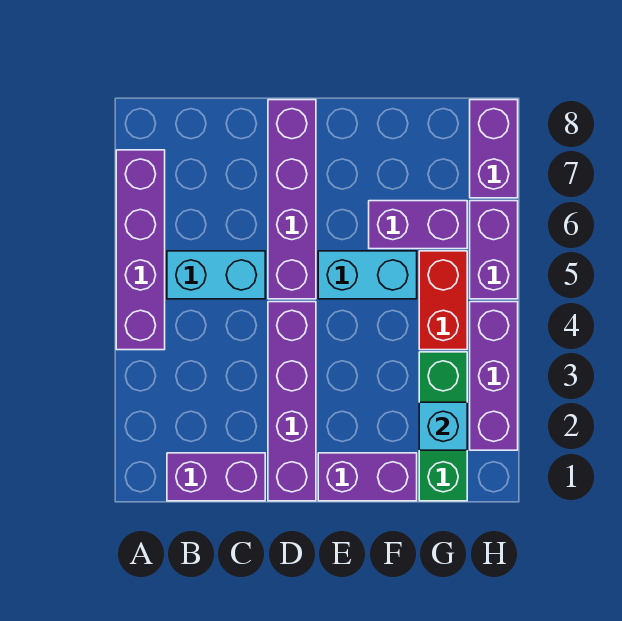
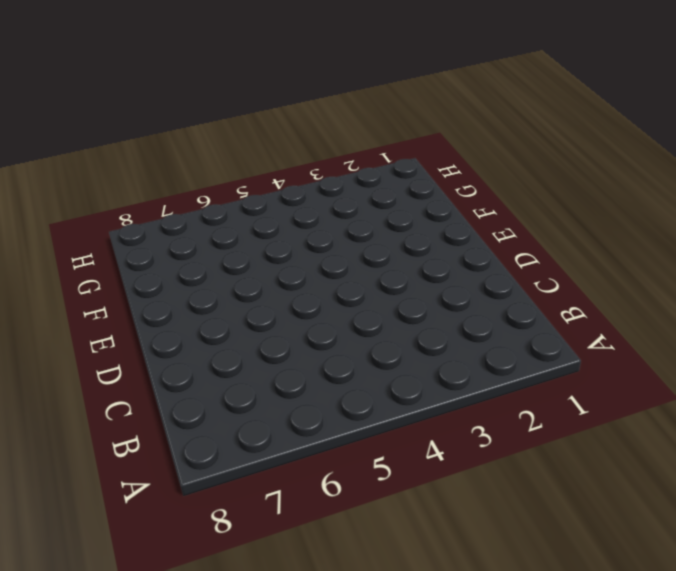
none -> purple 1x4 brick [116,150,165,350]
none -> purple 1x2 brick [167,453,265,501]
none -> cyan 1x2 brick [167,251,265,299]

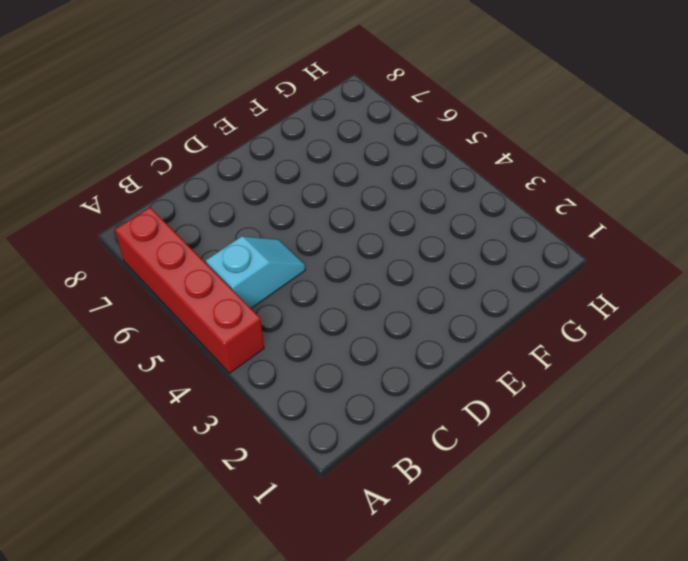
red 1x4 brick [115,207,264,373] -> purple 1x4 brick [116,150,165,350]
cyan 1x2 slope [206,236,305,308] -> cyan 1x2 brick [167,251,265,299]
none -> purple 1x2 brick [167,453,265,501]
none -> purple 1x4 brick [268,302,316,501]
none -> purple 1x4 brick [268,100,316,299]

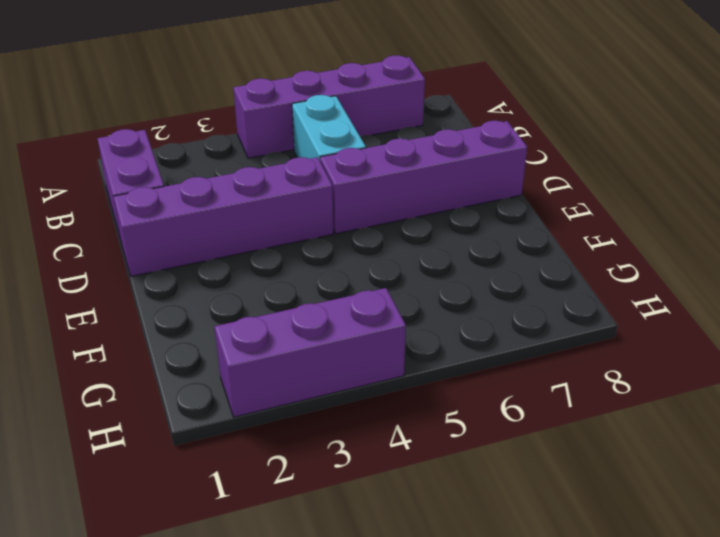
none -> purple 1x2 brick [318,453,417,501]
none -> cyan 1x2 brick [318,251,417,299]
none -> purple 1x2 brick [369,201,467,249]

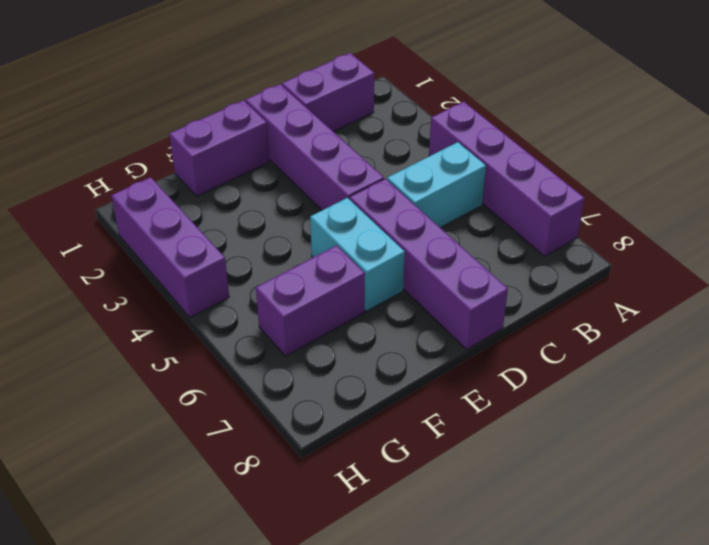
cyan 1x2 brick [310,198,405,311] -> cyan 1x2 brick turned to [318,251,417,299]
none -> green 1x3 brick [419,352,467,501]
none -> red 1x2 brick [419,251,467,350]
none -> purple 1x2 brick [470,201,518,299]

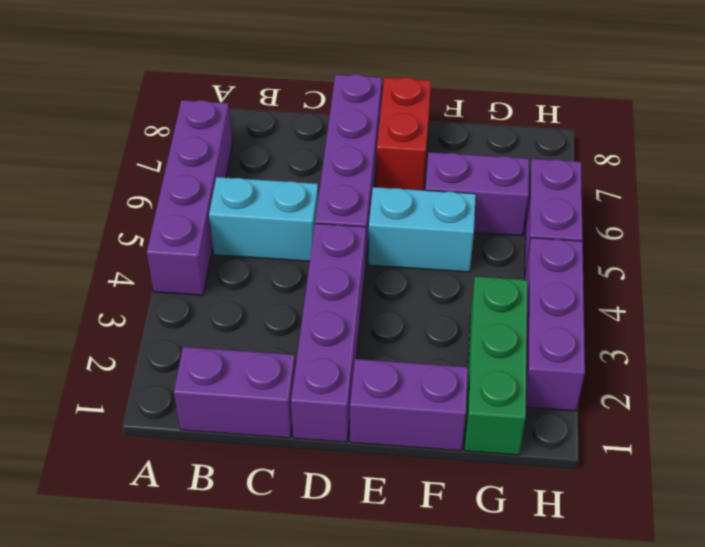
red 1x2 brick [376,77,431,190] -> red 1x2 brick moved to [419,251,467,350]
none -> purple 1x2 brick [470,100,518,198]
none -> cyan 1x1 brick [419,402,467,450]

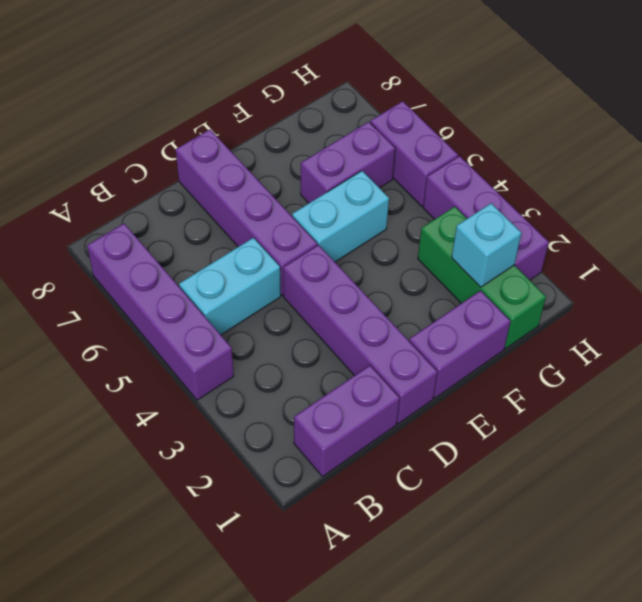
none -> red 1x2 brick [419,251,467,350]
none -> purple 1x2 brick [470,100,518,198]

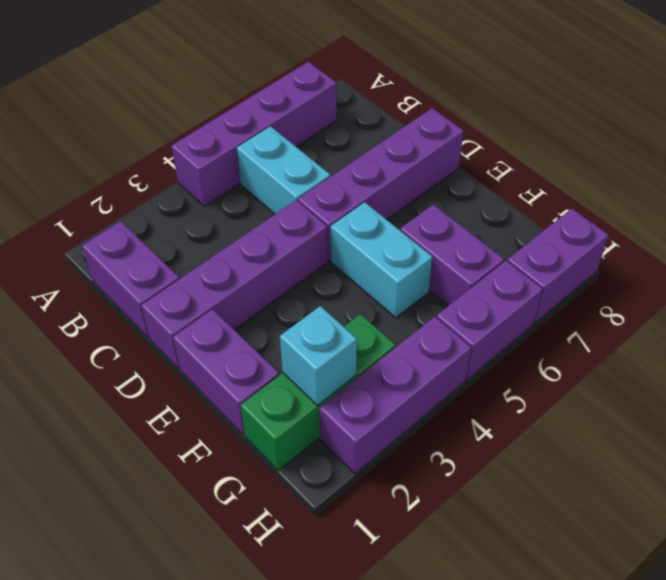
none -> red 1x2 brick [419,251,467,350]

